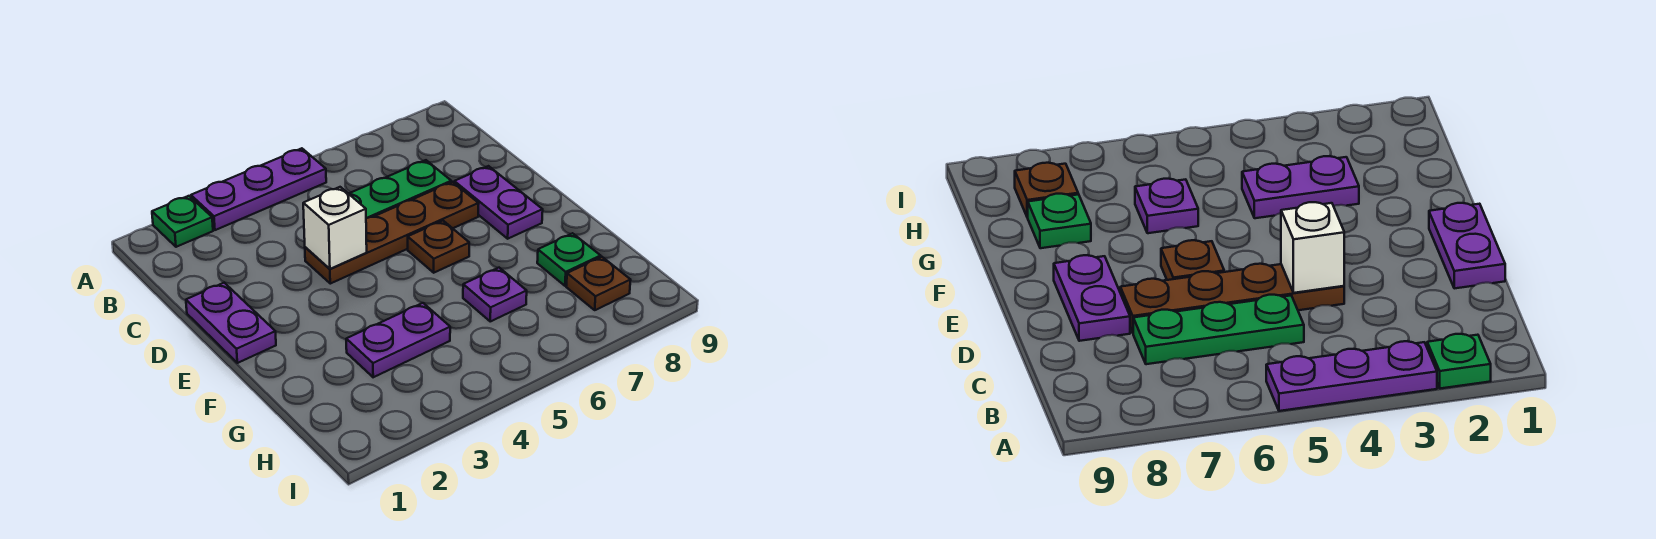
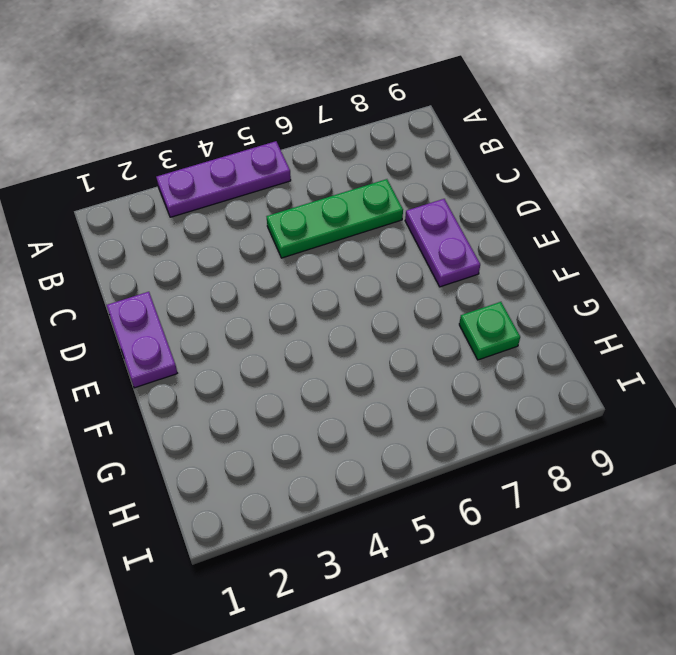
none -> green 1x1 plate [152,196,213,247]
none -> brown 1x4 plate [305,182,479,284]
none -> brown 1x1 plate [408,221,469,273]

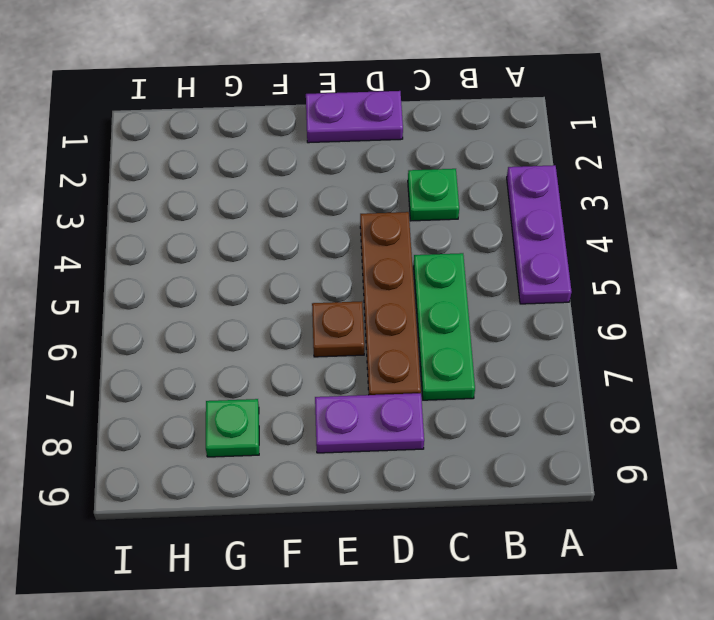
green 1x1 plate [408,169,459,221] -> green 1x1 plate moved to [152,196,213,247]
none -> purple 1x2 plate [346,303,450,377]
none -> purple 1x1 plate [463,268,527,321]
none -> brown 1x1 plate [566,257,630,310]

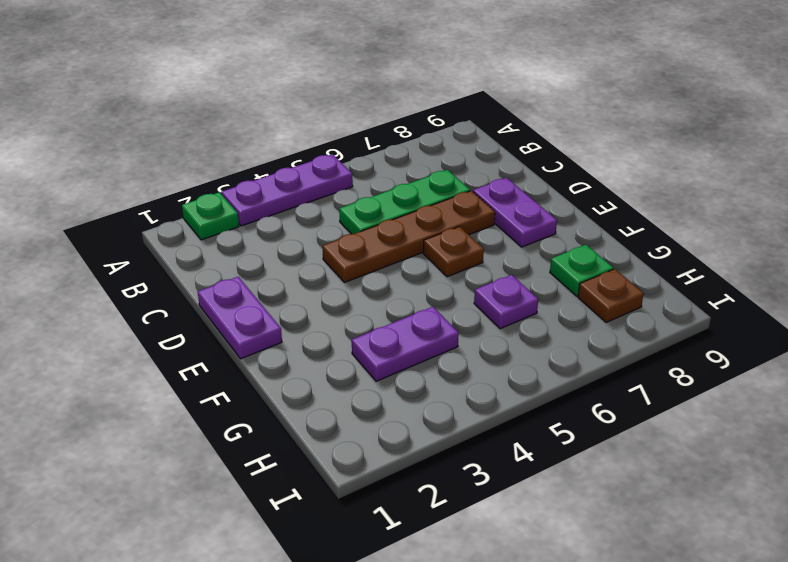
none -> white 1x1 brick [303,187,367,269]

